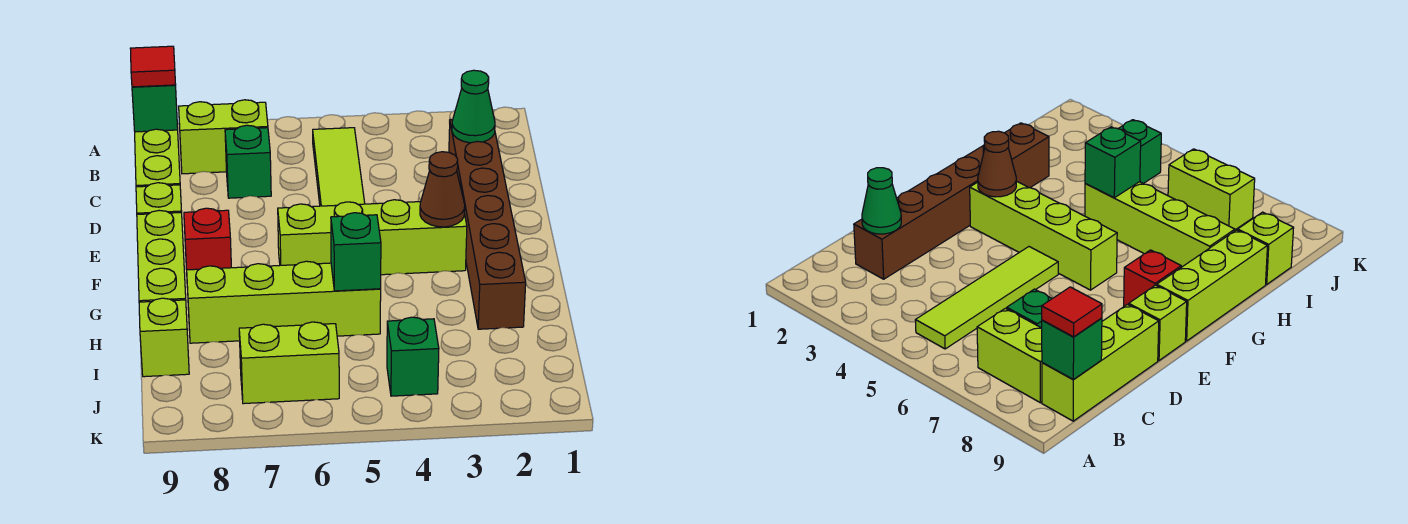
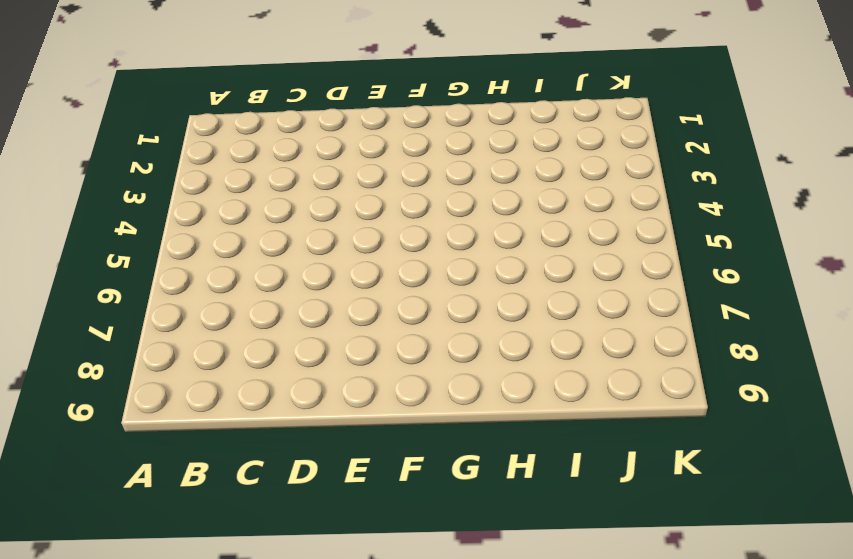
none -> lime 1x4 tile [313,128,365,206]
none -> lime 1x2 brick [179,100,268,174]
none -> lime 1x3 brick [135,129,180,187]

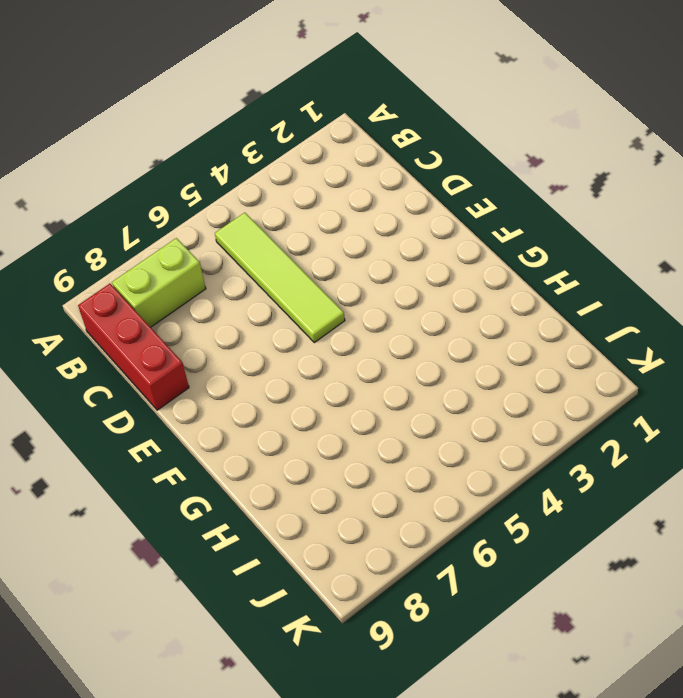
red 1x3 brick [78,284,189,410] -> lime 1x3 brick [135,129,180,187]
none -> brown 1x6 brick [449,120,526,329]
none -> green 1x1 brick [225,125,271,198]
none -> lime 1x1 brick [136,183,182,214]

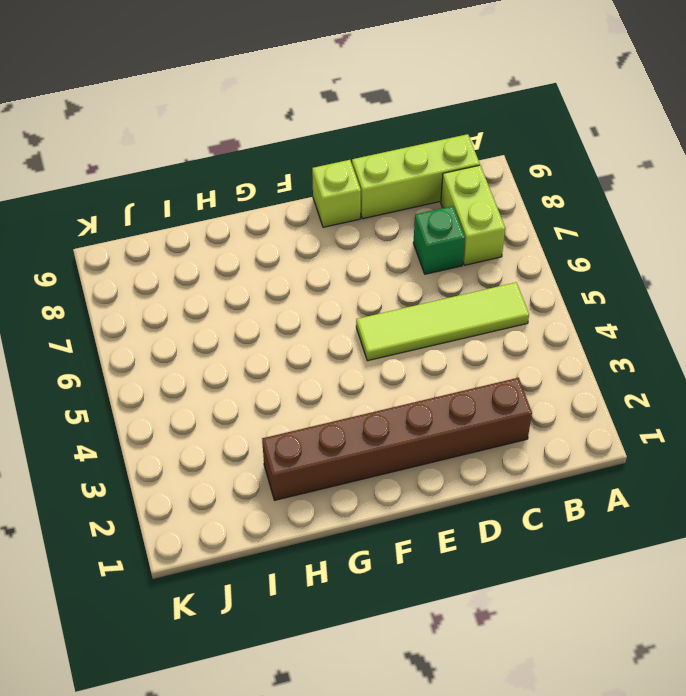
none -> lime 1x4 brick [278,200,467,275]
none -> red 1x1 brick [184,208,231,270]
none -> lime 1x3 brick [137,210,186,302]

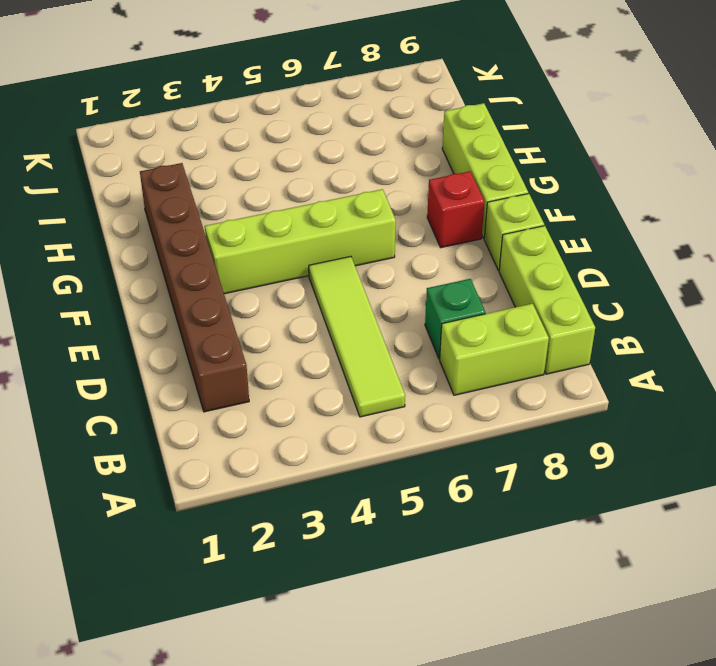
none -> lime 1x4 brick [187,261,381,343]
none -> lime 1x1 brick [139,298,189,377]
none -> green 1x1 brick [387,317,439,396]

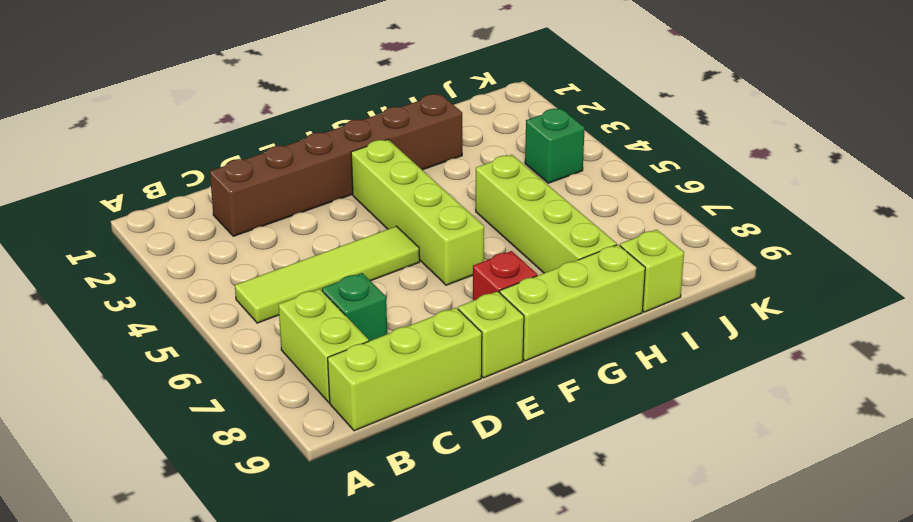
none -> lime 1x2 brick [239,322,339,404]
none -> green 1x1 brick [132,85,178,132]
none -> green 1x1 cone [452,70,495,143]

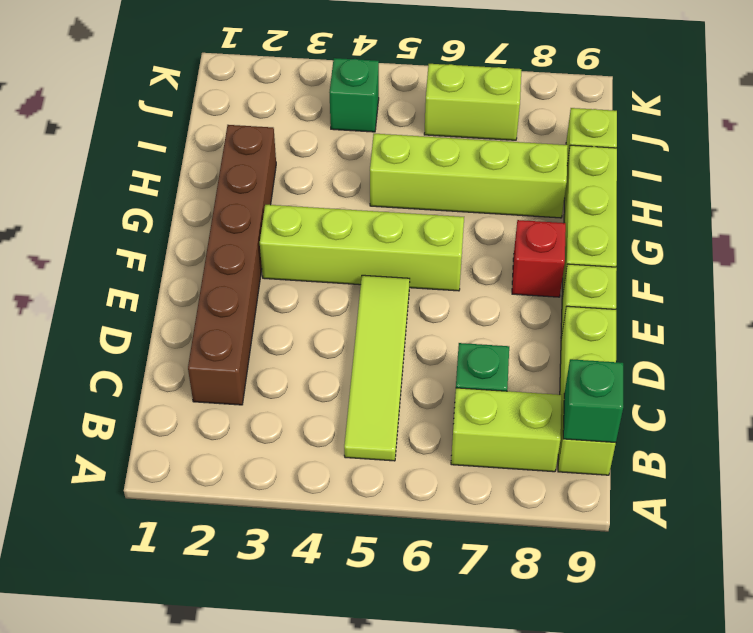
none -> green 1x1 cone [452,70,495,143]
none -> brown 1x1 cone [420,152,465,227]
none -> green 1x1 brick [331,213,381,291]

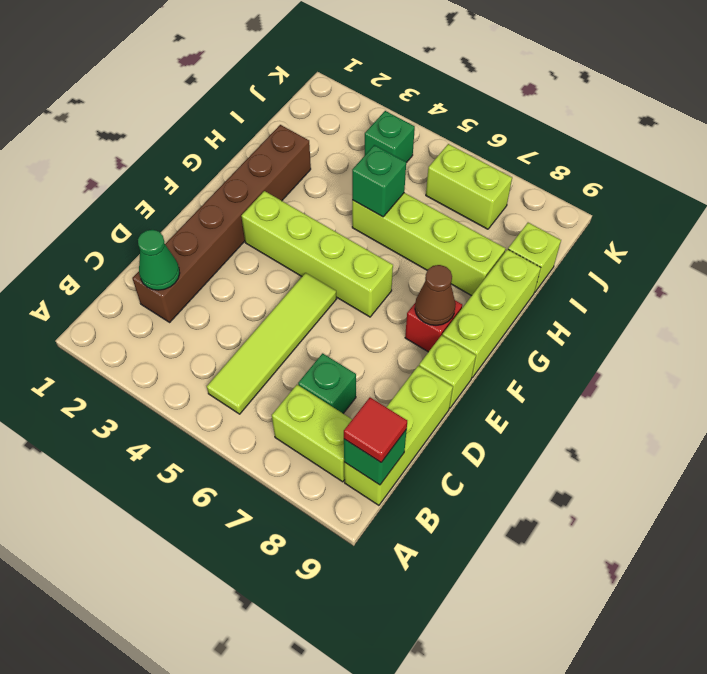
brown 1x1 cone [415,265,456,325] -> brown 1x1 cone moved to [420,152,465,227]

